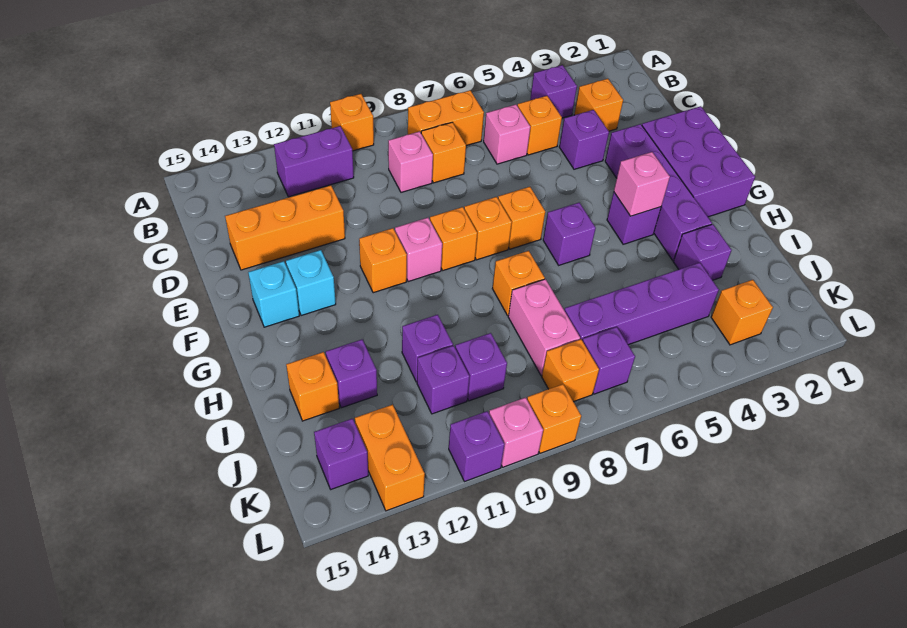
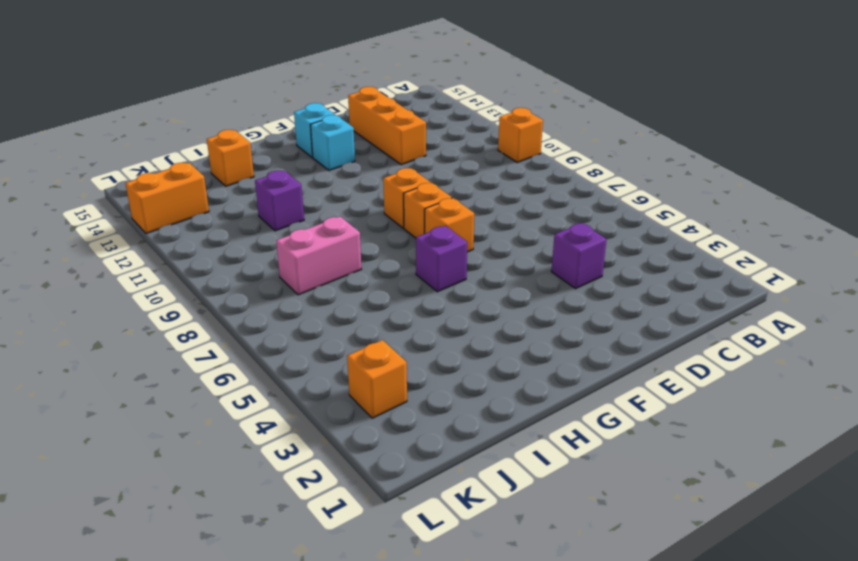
none -> purple 1x1 brick [530,65,577,118]
none -> orange 1x2 brick [408,91,484,146]
none -> purple 1x2 brick [274,126,354,197]
none -> orange 1x1 brick [574,79,623,131]

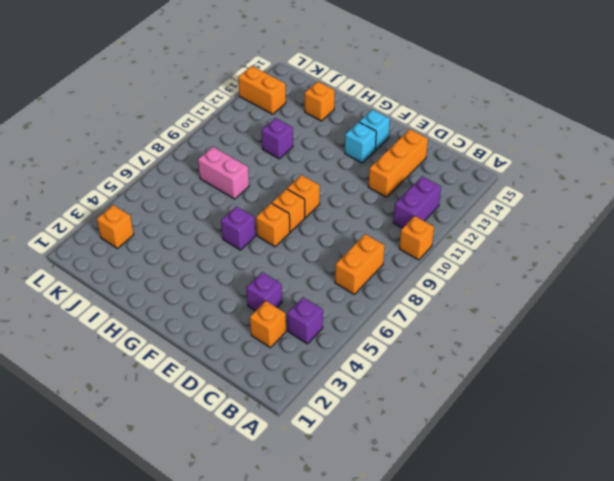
none -> orange 1x1 brick [518,96,562,155]
none -> pink 1x1 brick [484,105,530,164]
none -> orange 1x1 brick [421,122,466,183]
none -> pink 1x1 brick [388,132,433,192]

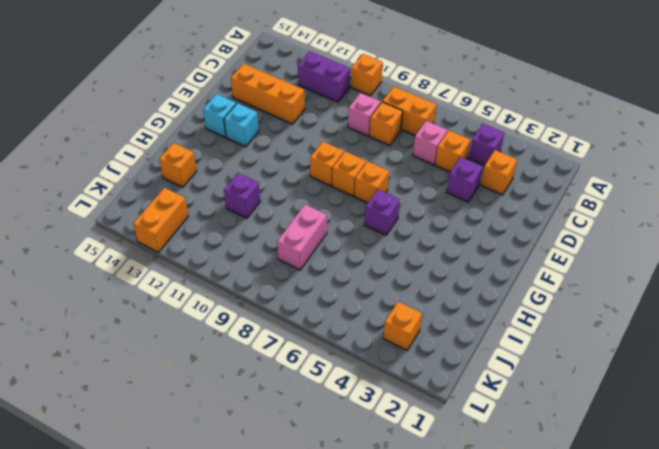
none -> purple 2x3 brick [642,106,755,217]
none -> purple 1x4 brick [605,124,712,260]
none -> pink 1x1 brick [395,218,442,282]
none -> orange 1x1 brick [359,228,407,293]

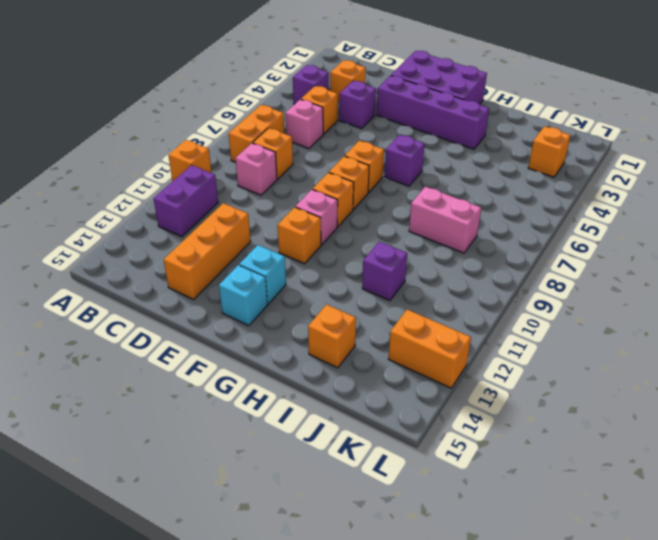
none -> purple 1x1 brick [607,192,661,244]
none -> orange 1x1 brick [492,251,545,315]
none -> purple 1x1 brick [674,224,732,280]
none -> purple 1x1 brick [326,340,377,408]

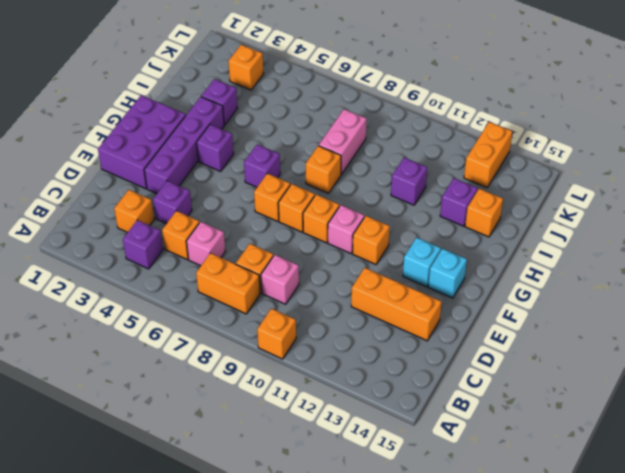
none -> purple 1x2 brick [274,126,354,197]
none -> purple 1x4 brick [564,263,719,345]
none -> purple 1x1 brick [455,333,507,401]
none -> purple 1x1 brick [417,346,469,414]

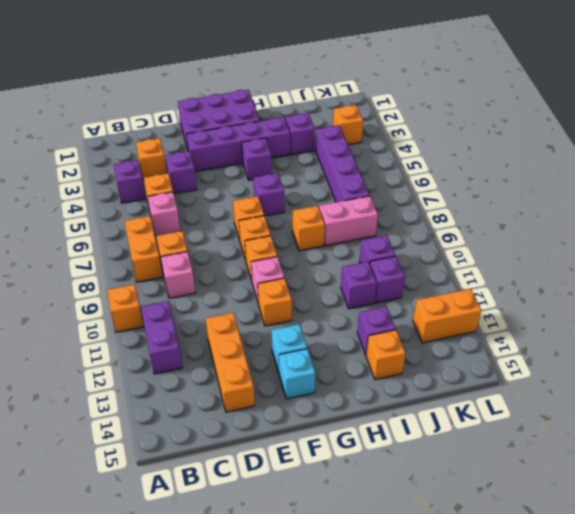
none -> purple 1x1 brick [583,327,635,394]
none -> orange 1x1 brick [542,339,599,402]
none -> purple 1x1 brick [314,419,368,489]
none -> orange 1x1 brick [527,384,581,453]

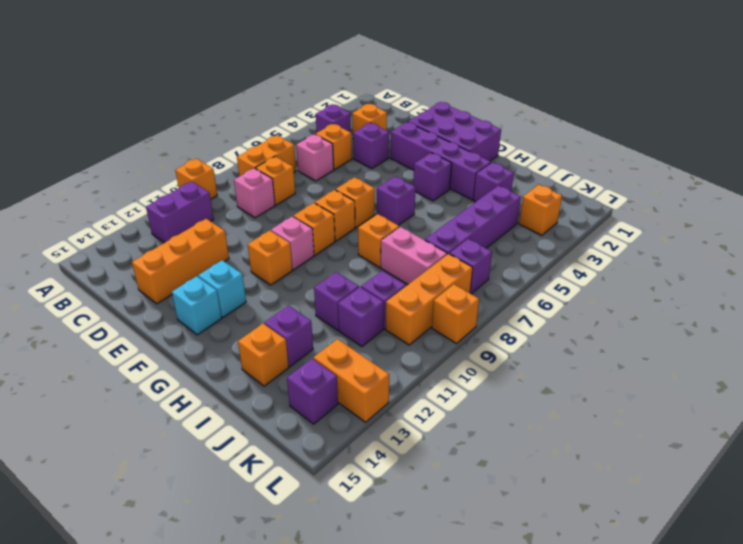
orange 1x3 brick [386,254,473,345] -> orange 1x1 brick [542,339,599,402]
none -> pink 1x1 brick [489,398,543,467]
none -> purple 1x1 brick [449,411,505,482]
none -> pink 1x1 brick [614,152,670,216]

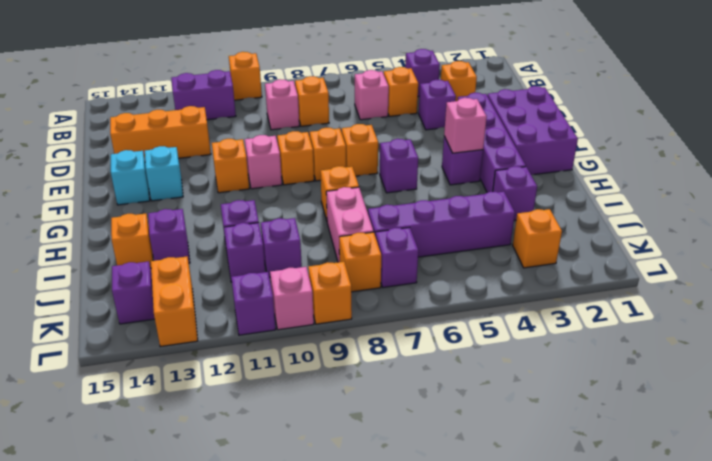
none -> orange 1x2 brick [408,91,484,146]

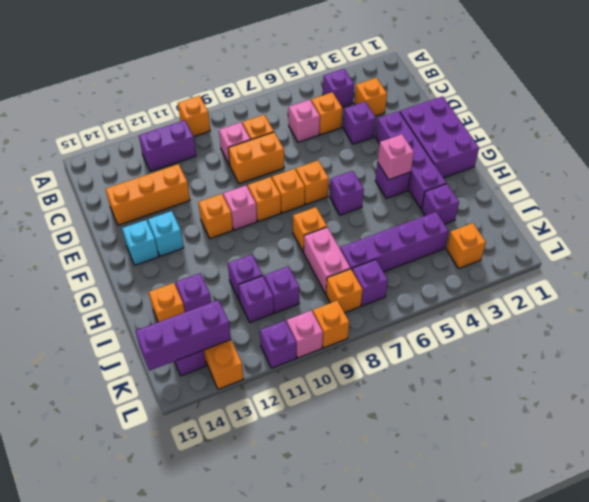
orange 1x2 brick [228,132,284,184] -> orange 1x2 brick moved to [408,91,484,146]
purple 1x3 brick [135,300,231,371] -> none

